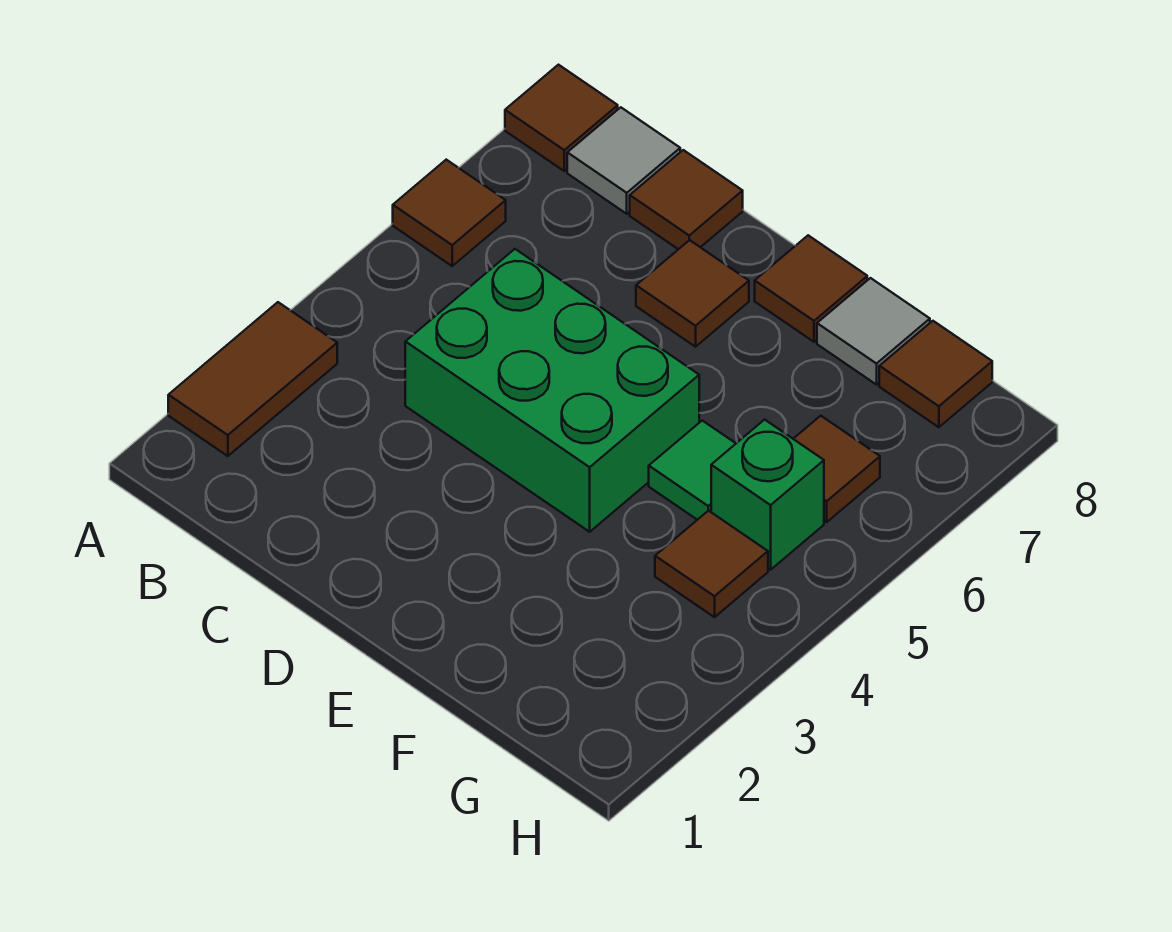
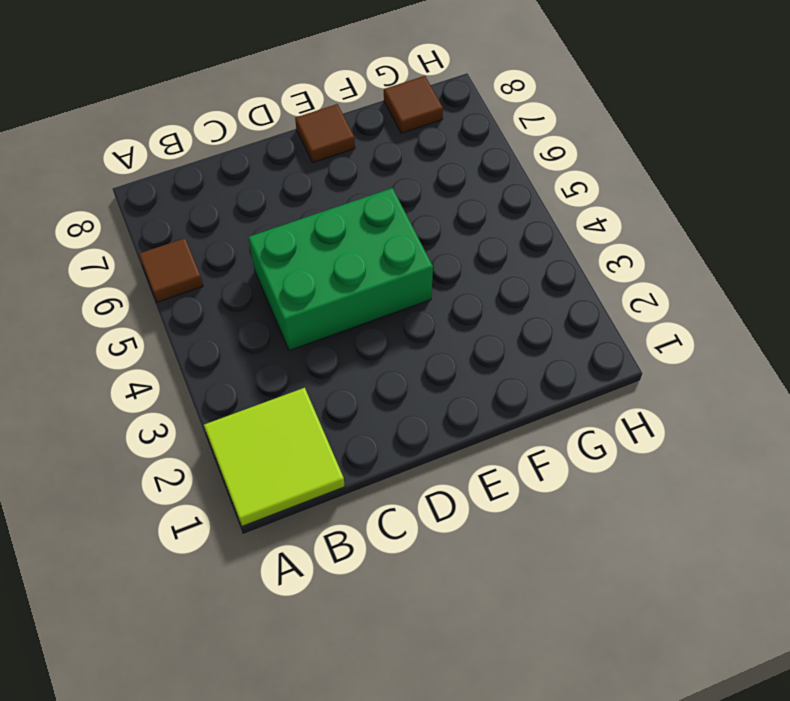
lime 2x2 tile [204,388,345,526] -> brown 1x2 tile [168,302,337,456]
none -> brown 1x1 tile [505,65,618,171]
none -> grey 1x1 tile [567,107,680,214]
none -> brown 1x1 tile [630,150,743,249]

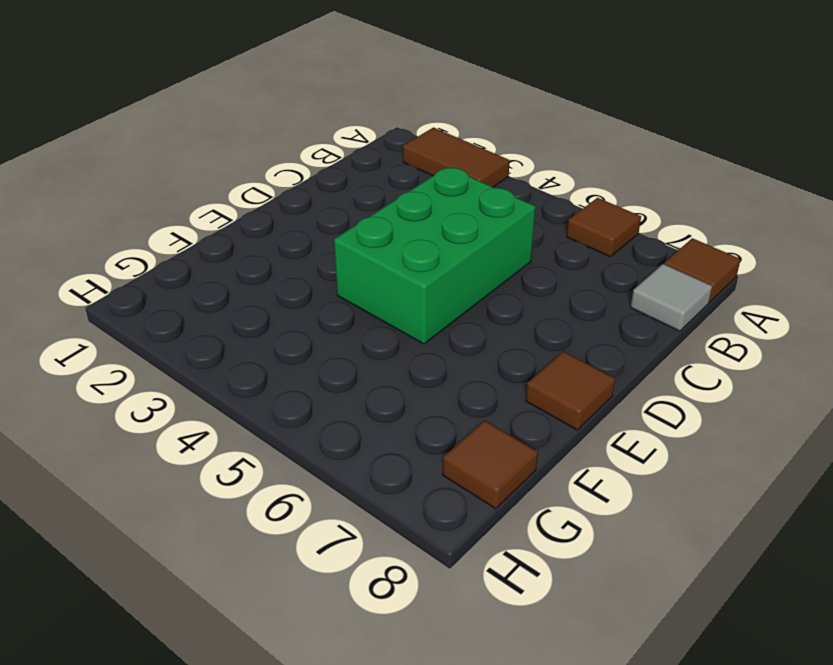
none -> brown 1x1 tile [630,150,743,249]
none -> brown 1x1 tile [636,240,749,347]
none -> green 1x1 tile [649,421,736,520]

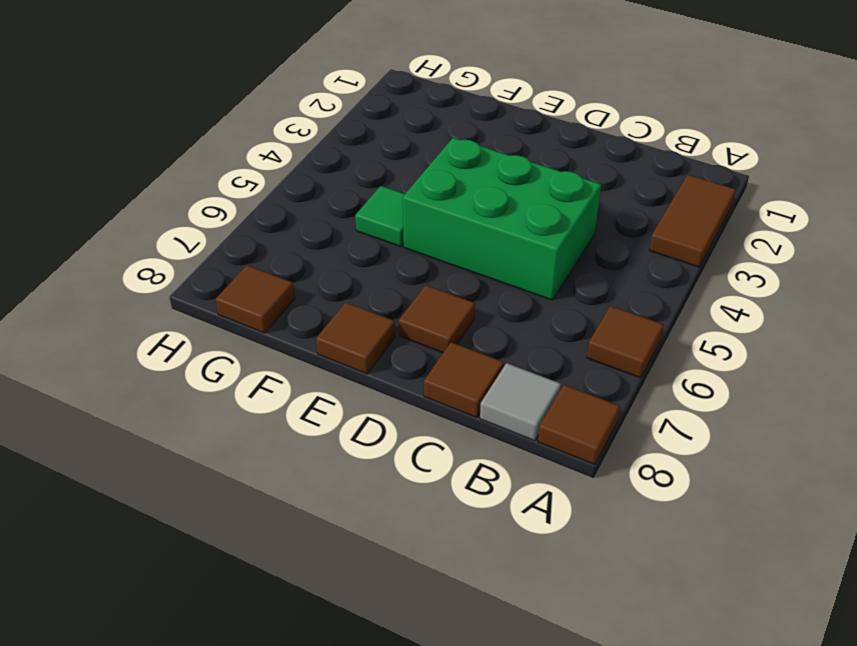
none -> grey 1x1 tile [817,278,930,385]
none -> brown 1x1 tile [655,511,768,617]
none -> green 1x1 brick [711,420,824,570]

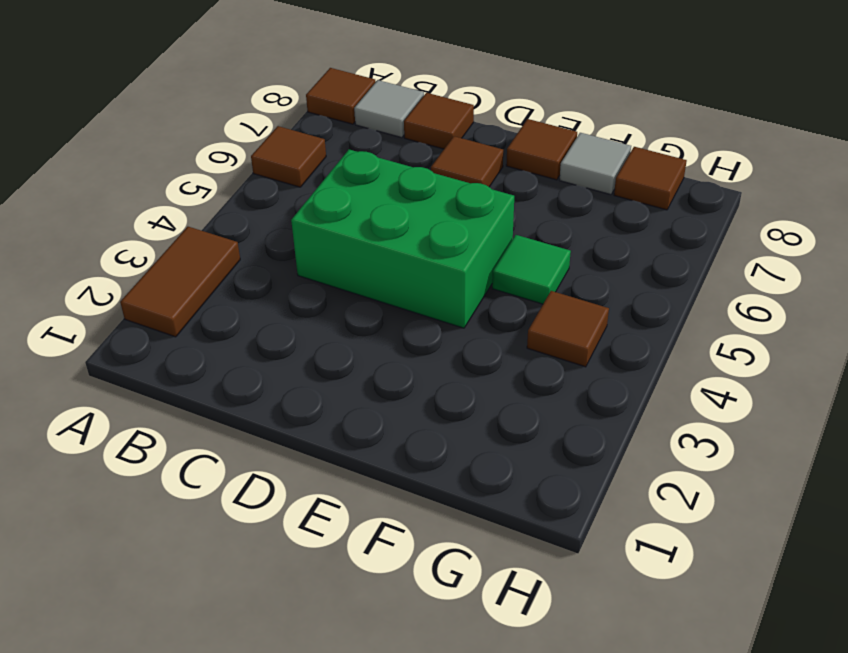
none -> green 1x1 brick [711,420,824,570]
none -> brown 1x1 tile [794,416,880,522]

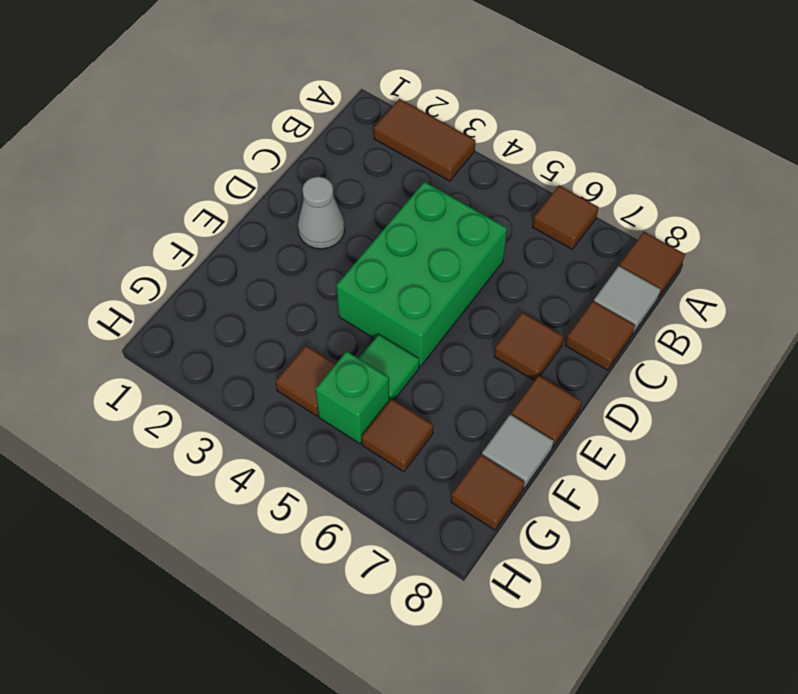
grey 1x1 cone [298,177,345,249] -> none

